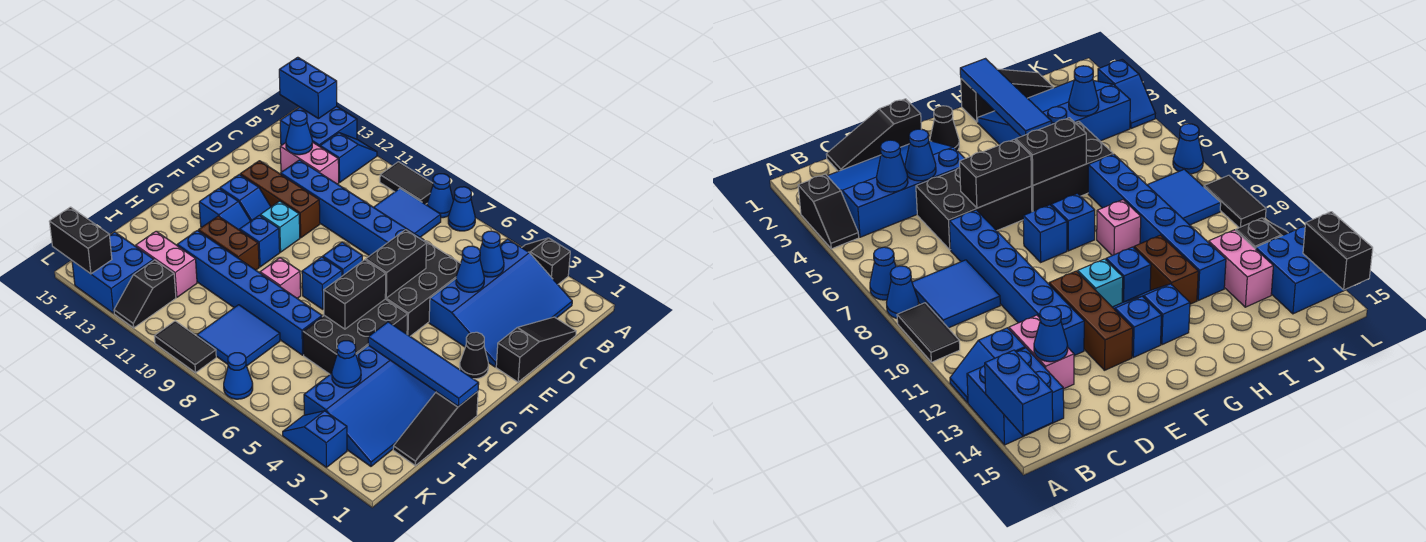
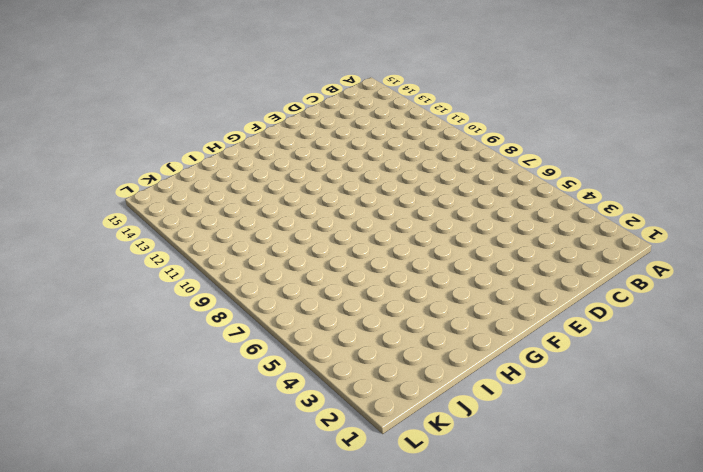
none -> black 1x2 slope [522,238,570,284]
none -> blue 1x1 cone [448,187,475,231]
none -> blue 1x1 cone [427,174,453,218]
none -> black 1x2 tile [380,162,433,204]

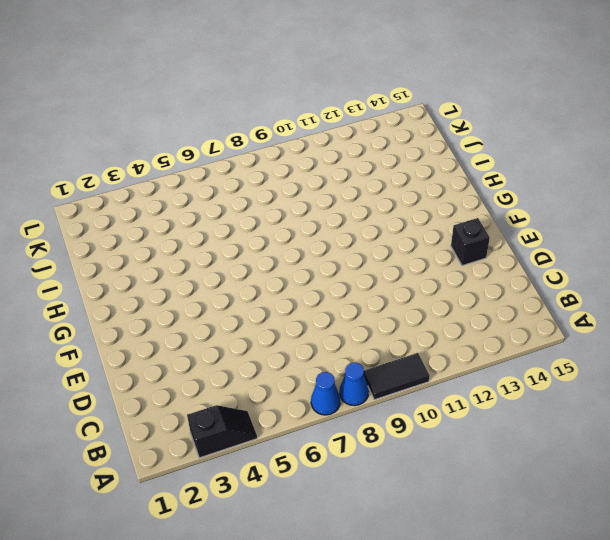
black 1x1 brick [451,218,490,266] -> none
none -> blue 1x2 slope [320,133,377,182]
none -> blue 2x2 brick [280,106,357,146]
none -> blue 3x4 slope [429,239,572,367]
none -> blue 2x2 tile [374,189,441,237]

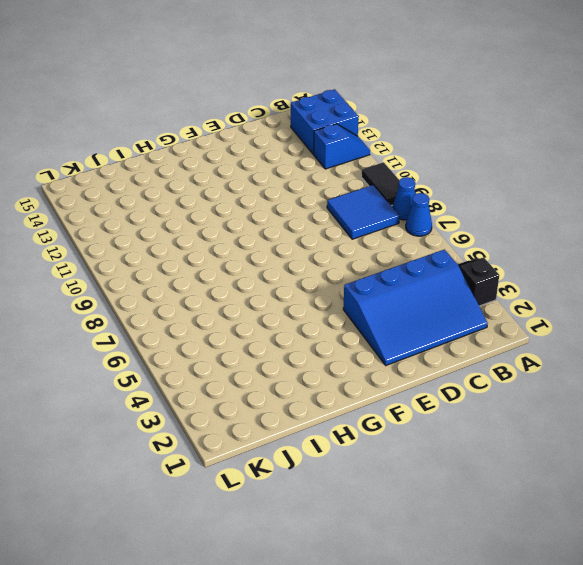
none -> black 1x3 slope [496,317,576,382]
none -> pink 1x2 brick [280,142,339,184]
none -> black 2x3 brick [385,241,461,336]
none -> blue 1x6 brick [281,160,424,256]

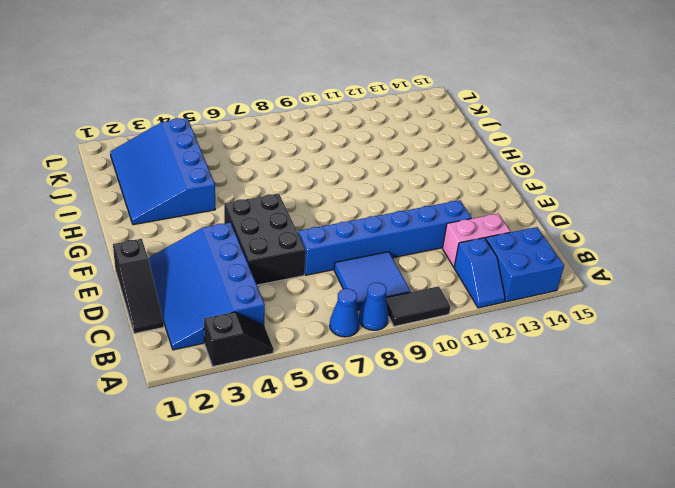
none -> brown 1x3 brick [240,161,320,238]
none -> black 1x1 cone [460,332,489,379]
none -> blue 1x1 brick [323,242,362,276]
none -> cyan 1x1 brick [260,201,300,252]

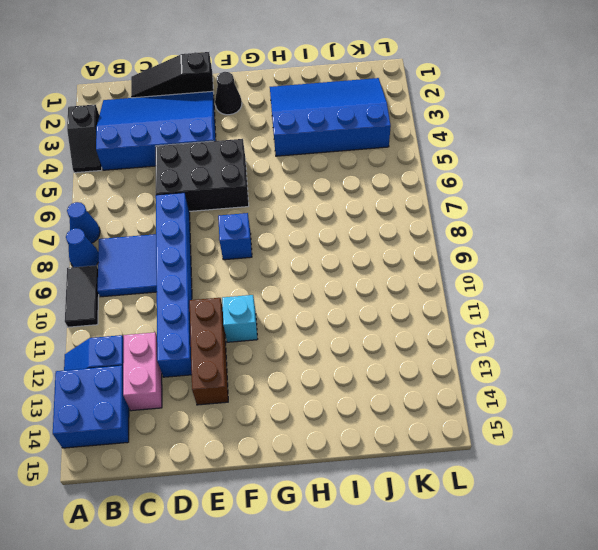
none -> blue 1x2 slope [220,175,271,221]
none -> black 2x3 brick [303,299,408,374]
none -> blue 1x1 brick [302,257,342,309]
none -> blue 1x1 brick [240,215,280,267]

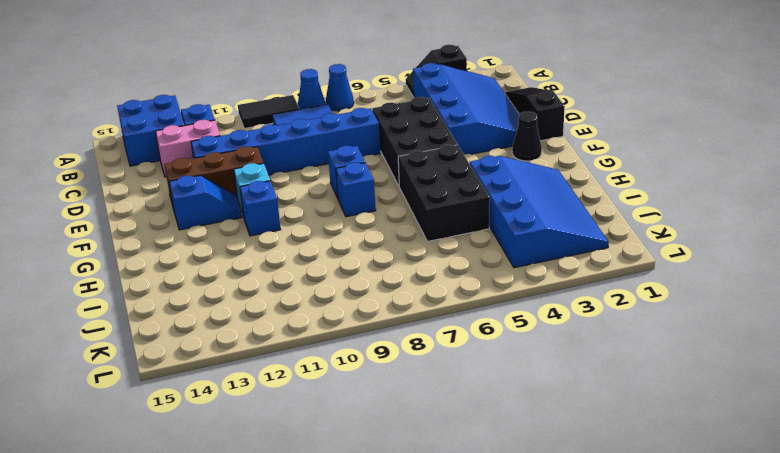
none -> blue 1x2 slope [199,189,250,230]
none -> black 1x3 slope [393,391,478,466]
none -> pink 1x1 brick [260,258,301,298]
none -> brown 1x2 brick [198,216,259,270]

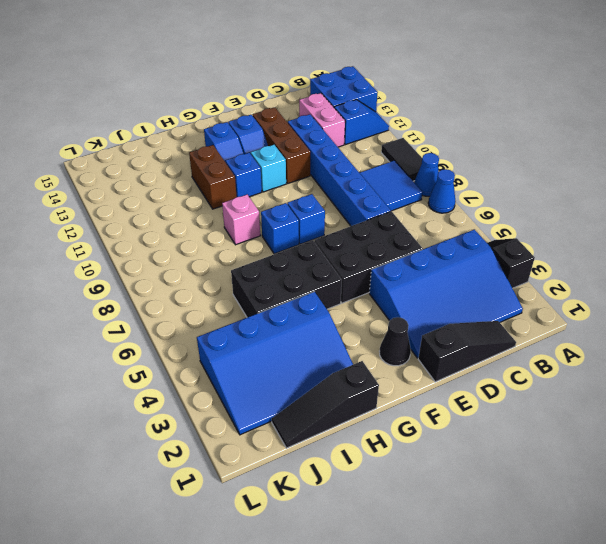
none -> blue 1x6 brick [177,231,322,355]
none -> blue 2x2 tile [197,305,280,366]
none -> pink 1x2 brick [136,231,197,297]
none -> black 1x2 slope [114,260,176,328]

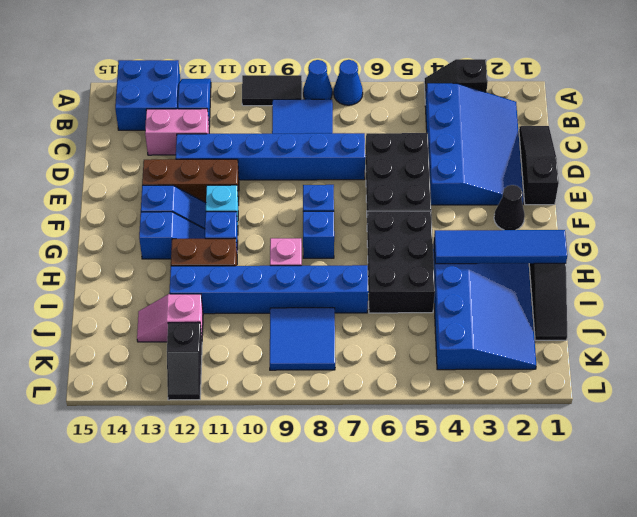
pink 1x2 slope [137,294,203,342] -> pink 1x2 brick [136,231,197,297]
none -> blue 2x2 brick [72,232,154,313]
none -> blue 1x2 slope [283,411,347,467]
none -> blue 1x1 cone [224,353,253,399]
none -> black 1x2 tile [154,321,216,373]

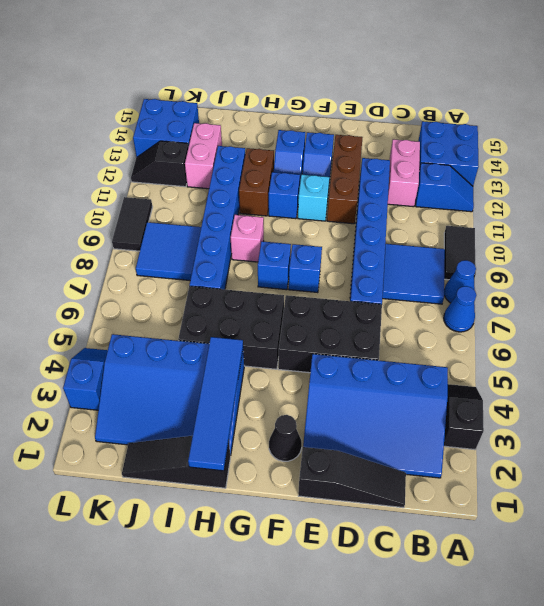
none -> blue 1x1 cone [224,353,253,399]
none -> blue 1x2 brick [279,57,337,119]
none -> blue 1x1 cone [480,231,504,277]
none -> blue 1x1 cone [286,110,312,155]

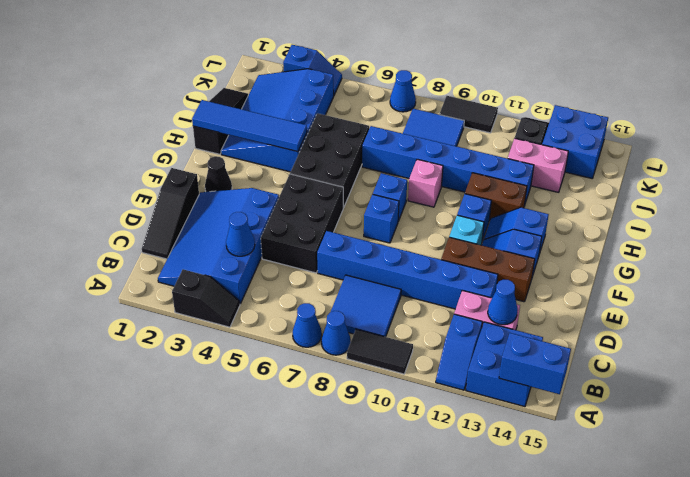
none -> blue 1x1 cone [456,246,484,292]
none -> black 1x2 brick [366,230,427,298]
none -> black 1x2 brick [324,260,386,329]
none -> blue 1x1 cone [332,341,361,388]

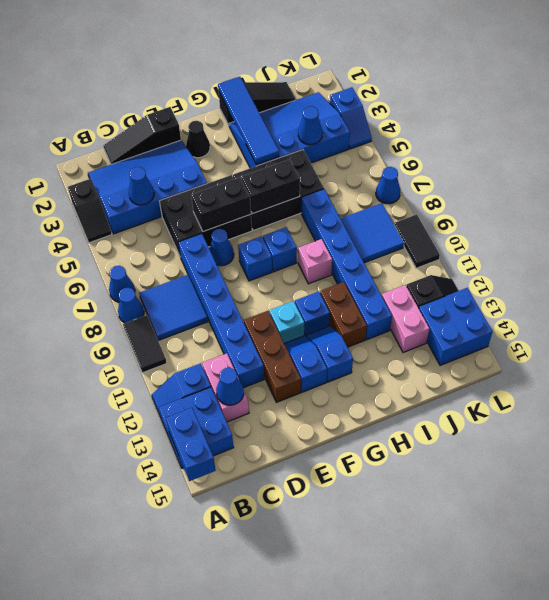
blue 1x1 cone [209,229,234,266] -> blue 1x1 cone moved to [456,246,484,292]
none -> black 1x2 brick [49,207,112,274]

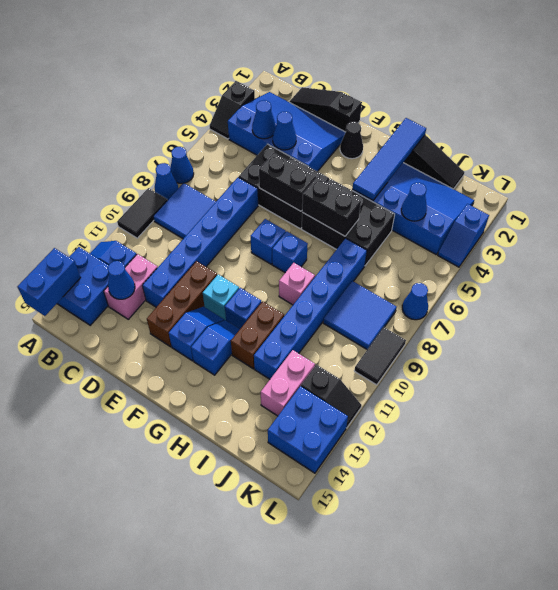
none -> black 1x2 brick [49,207,112,274]

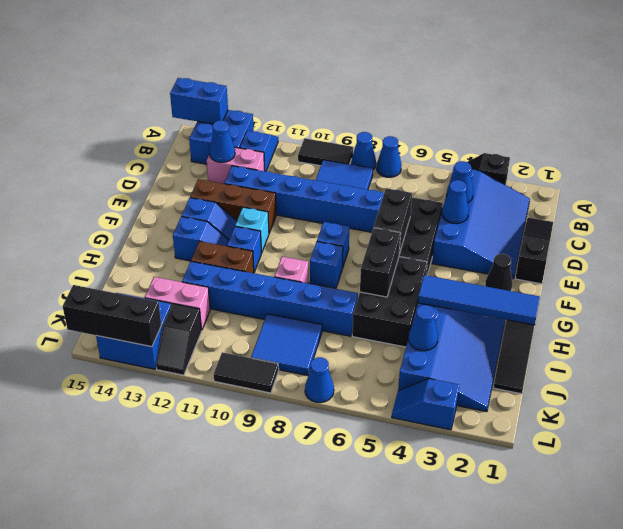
black 1x3 brick [63,285,161,347] -> black 1x2 brick [49,207,112,274]

